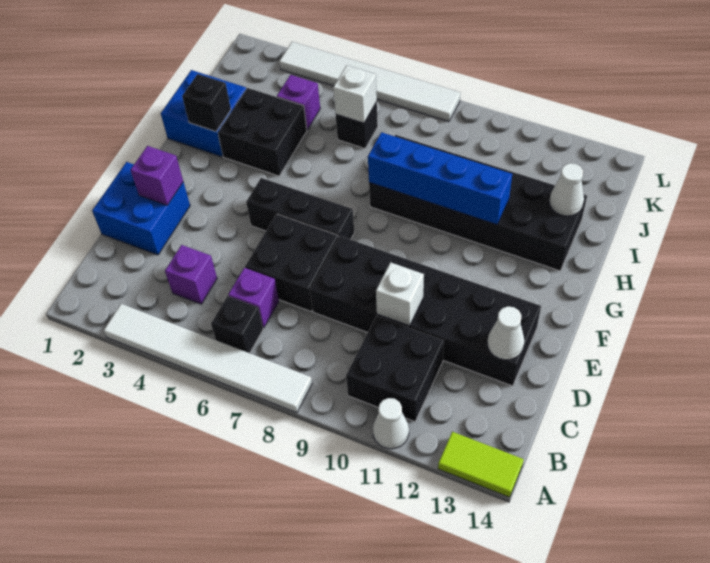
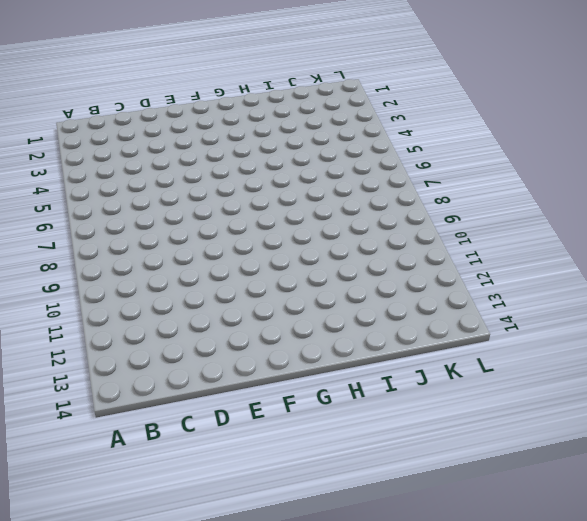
none -> white 1x6 tile [104,304,312,413]
none -> white 1x1 cone [373,398,409,449]
none -> lime 1x2 tile [438,432,524,497]

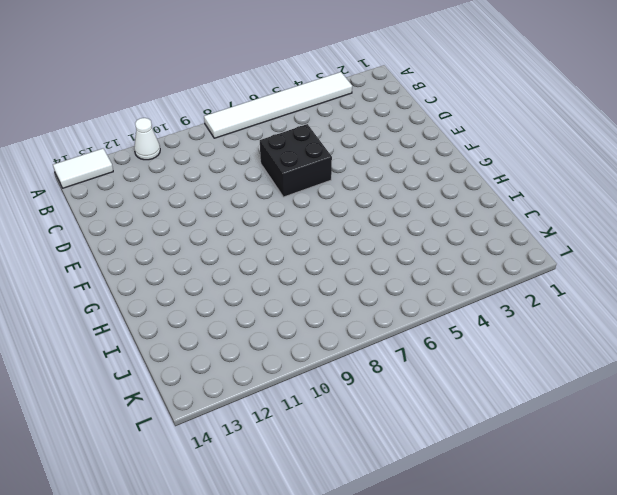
white 1x2 tile [53,149,113,188] -> lime 1x2 tile [438,432,524,497]
none -> black 1x1 brick [211,296,263,353]
none -> black 2x2 brick [346,316,444,422]
none -> purple 1x1 brick [165,245,217,304]

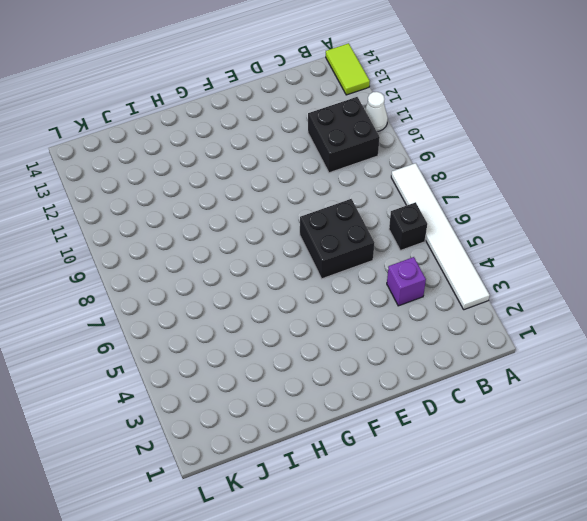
none -> purple 1x1 brick [228,268,279,328]
none -> blue 2x2 brick [92,162,190,255]
none -> black 2x6 brick [310,236,541,386]

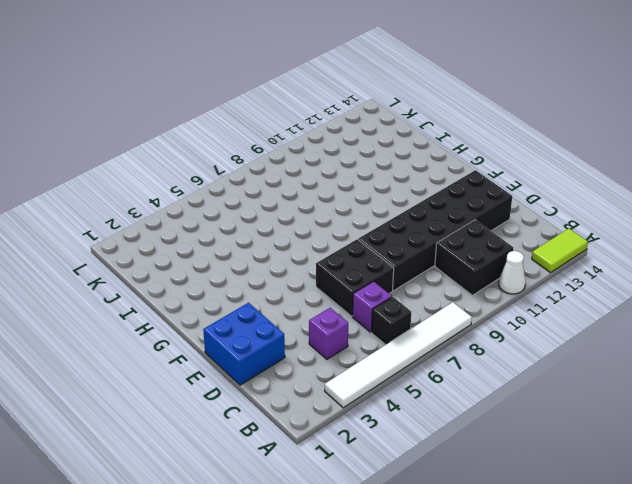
none -> black 1x3 brick [246,178,354,240]
none -> blue 2x2 brick [161,70,246,157]
none -> black 2x2 brick [218,88,307,176]

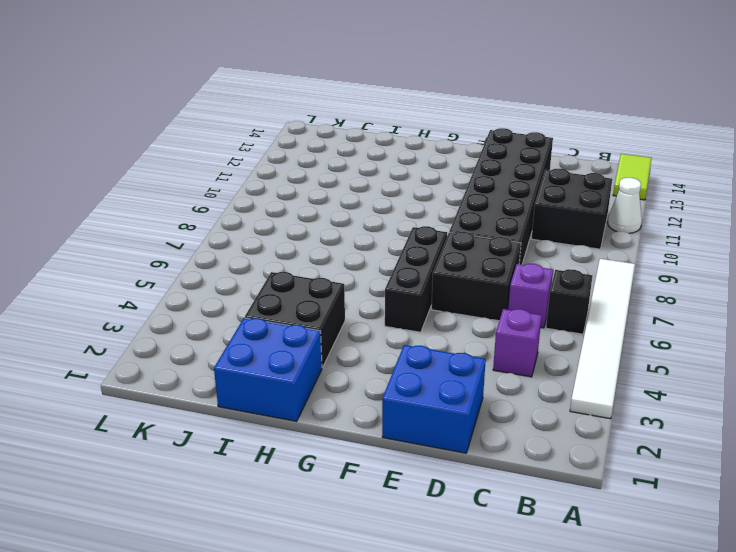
none -> black 2x6 brick [369,135,587,271]
none -> purple 1x1 brick [277,75,320,130]
none -> black 1x1 brick [336,102,378,148]

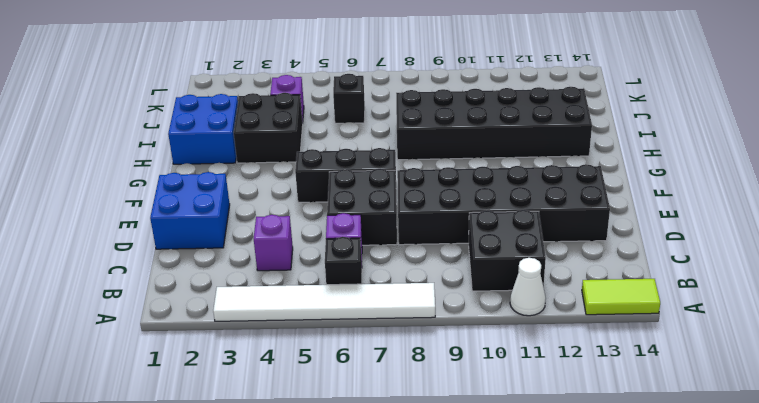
none -> white 1x6 tile [279,42,461,122]
none -> white 1x1 brick [376,262,424,326]
none -> white 1x1 cone [487,306,524,360]

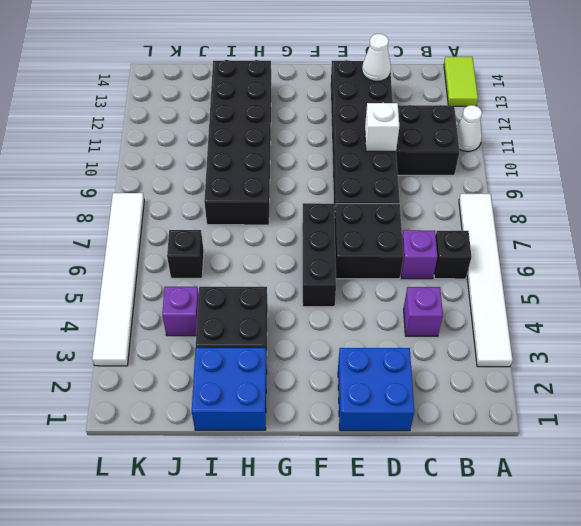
none -> purple 1x1 brick [131,146,183,205]
none -> black 1x1 brick [182,74,231,132]
none -> blue 1x4 brick [368,132,512,225]

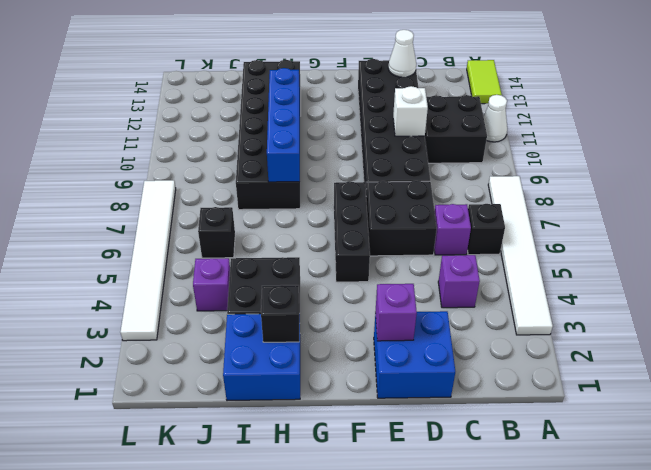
none -> white 1x1 cone [549,163,584,216]
none -> white 1x1 brick [333,65,377,123]

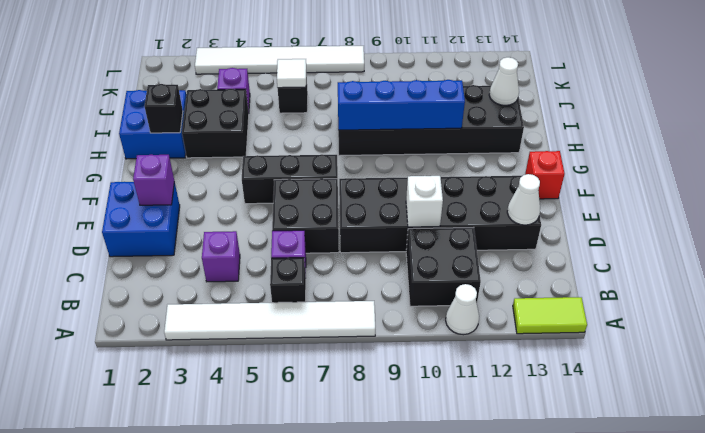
red 1x1 brick [525,151,564,199] -> none
white 1x1 tile [277,59,306,88] -> white 1x1 brick [333,65,377,123]

